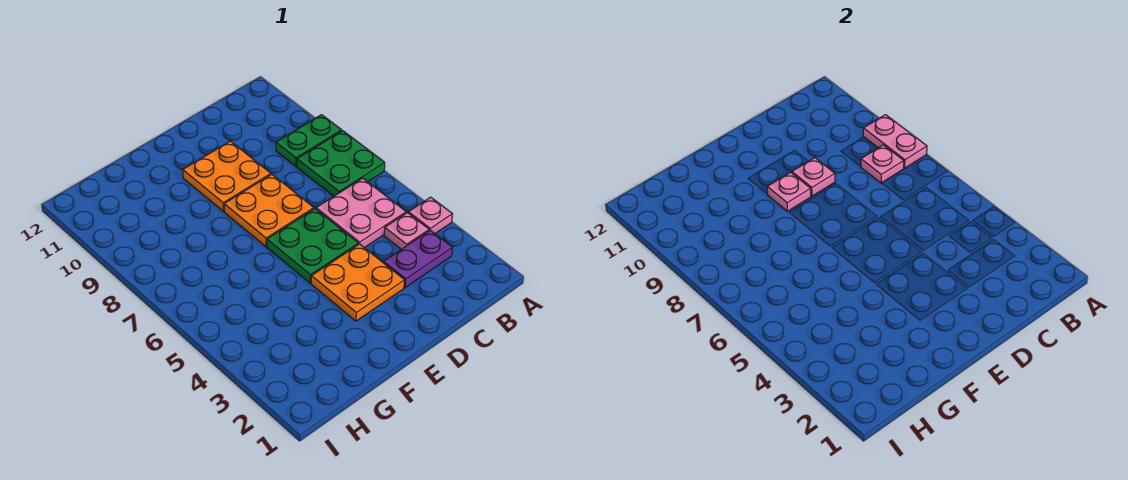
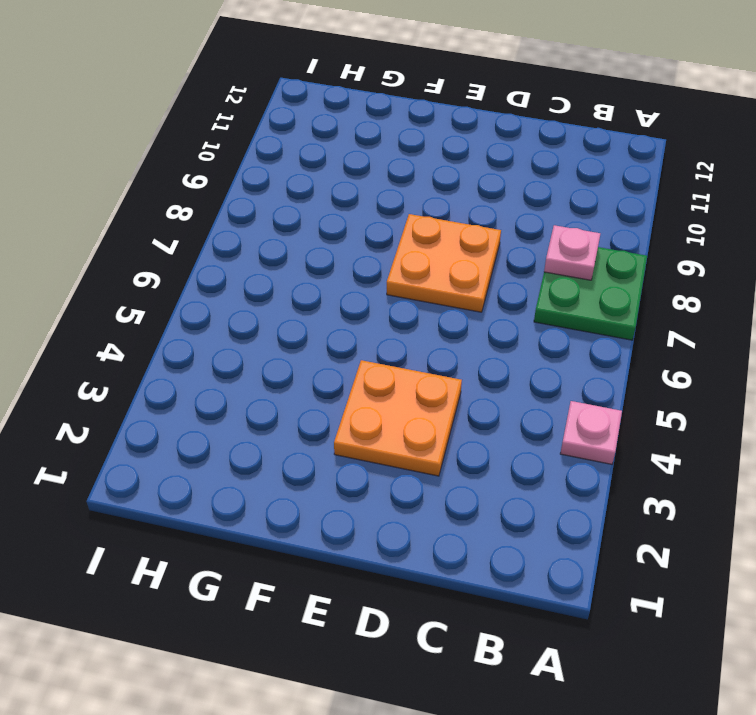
none -> green 1x2 plate [276,115,342,166]
none -> purple 1x2 plate [384,230,452,287]
none -> pink 1x1 plate [384,213,429,249]

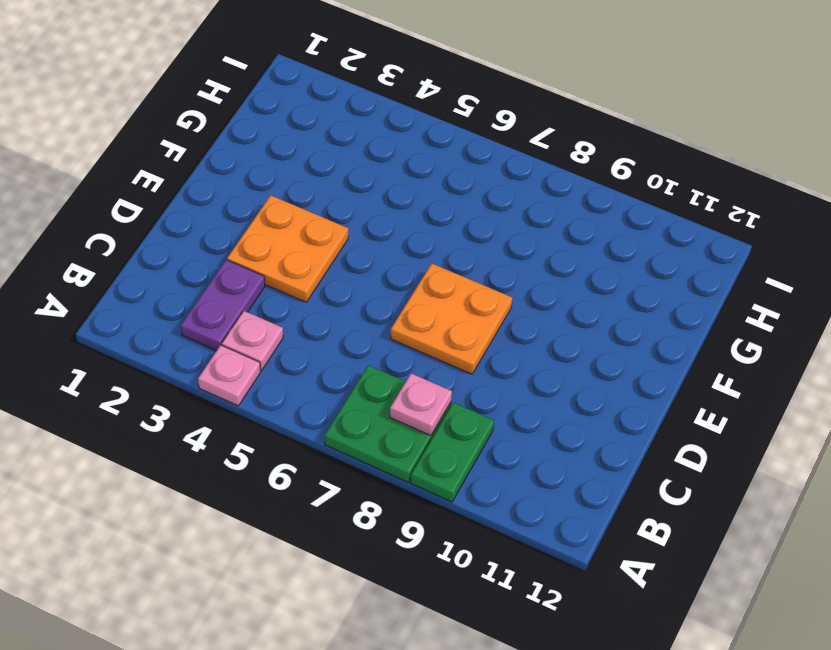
none -> pink 2x2 plate [316,178,406,248]
none -> green 2x2 plate [267,209,358,283]
none -> orange 2x2 plate [183,141,271,211]

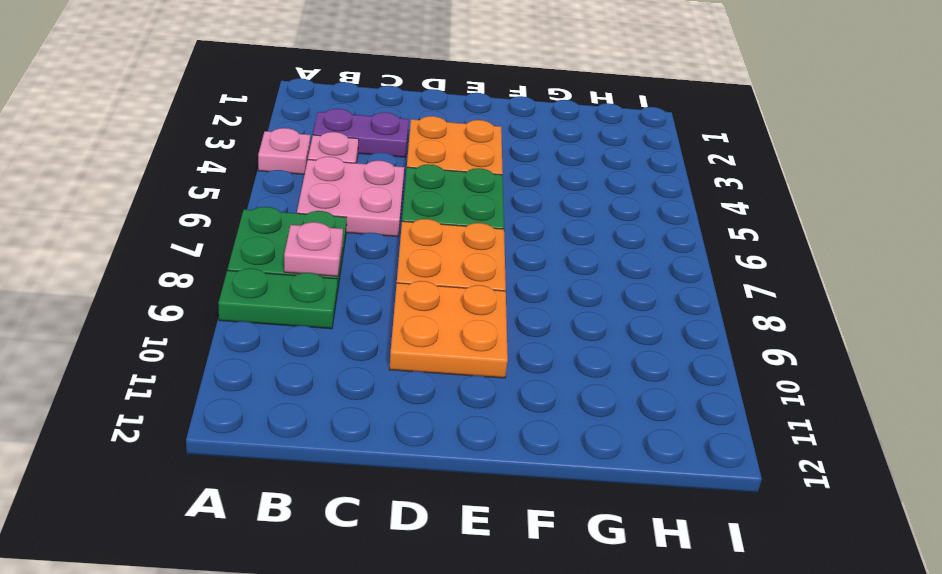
none -> pink 1x2 plate [863,115,927,168]
none -> pink 1x1 plate [792,158,835,196]
none -> pink 1x1 plate [767,172,811,211]

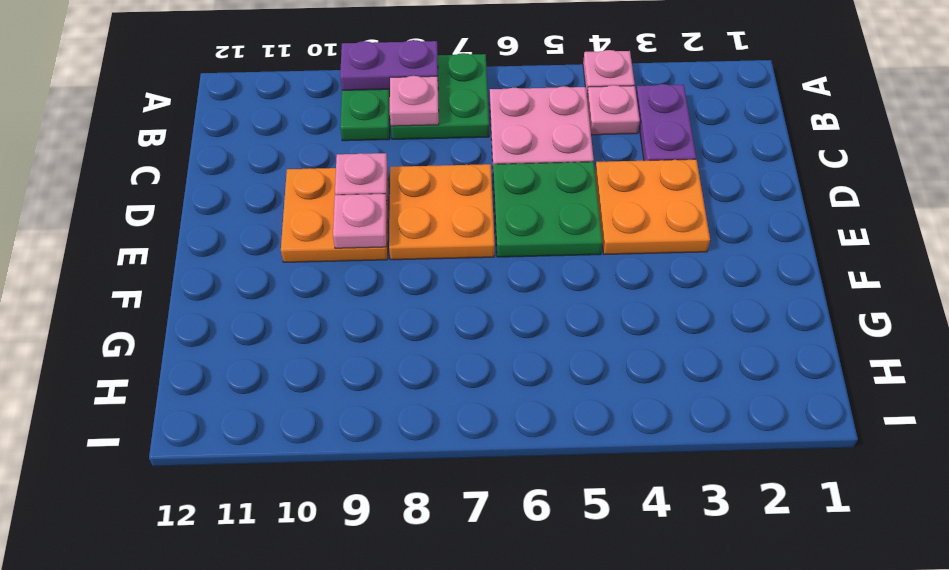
purple 1x2 plate [340,40,438,90] -> pink 1x2 plate [863,115,927,168]

